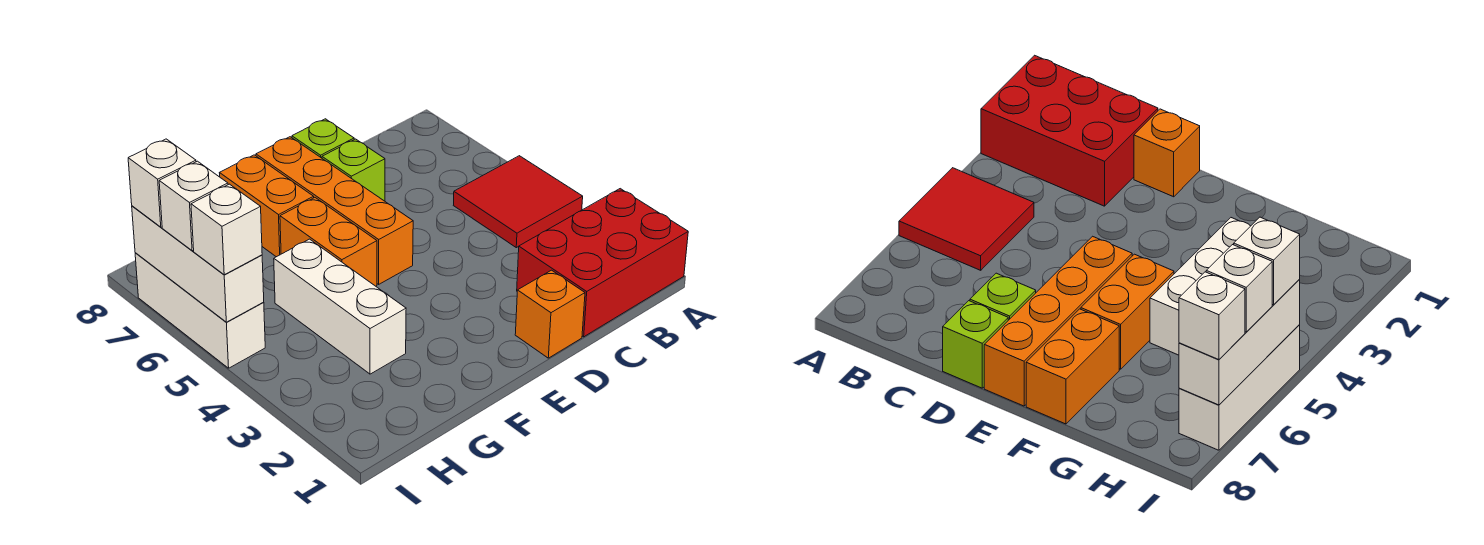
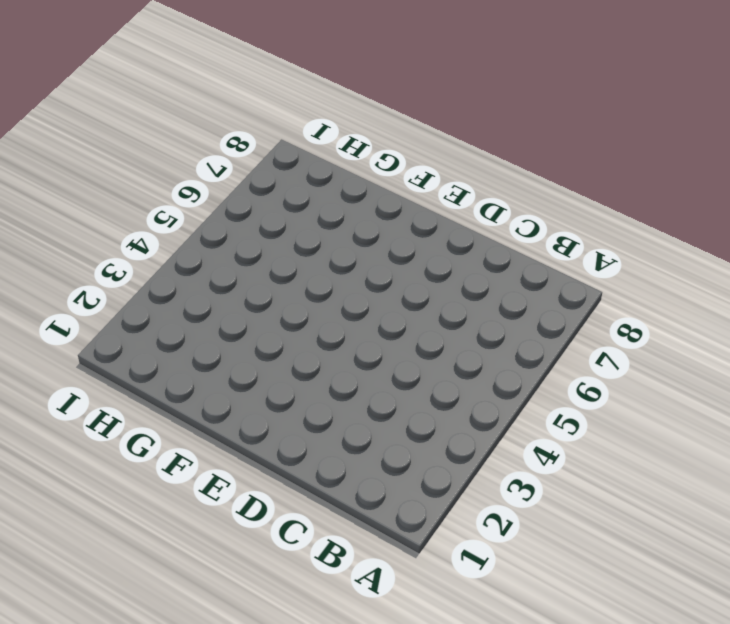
none -> red 2x3 brick [517,189,688,337]
none -> red 2x2 tile [453,156,583,248]
none -> orange 1x1 brick [515,270,585,358]

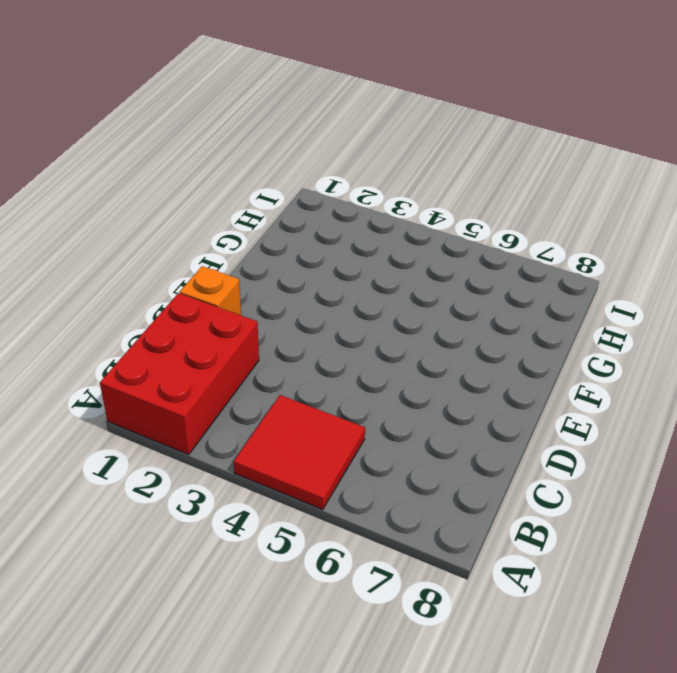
none -> lime 1x1 brick [322,139,385,201]
none -> lime 1x1 brick [292,119,354,158]
none -> orange 1x4 brick [256,137,413,284]

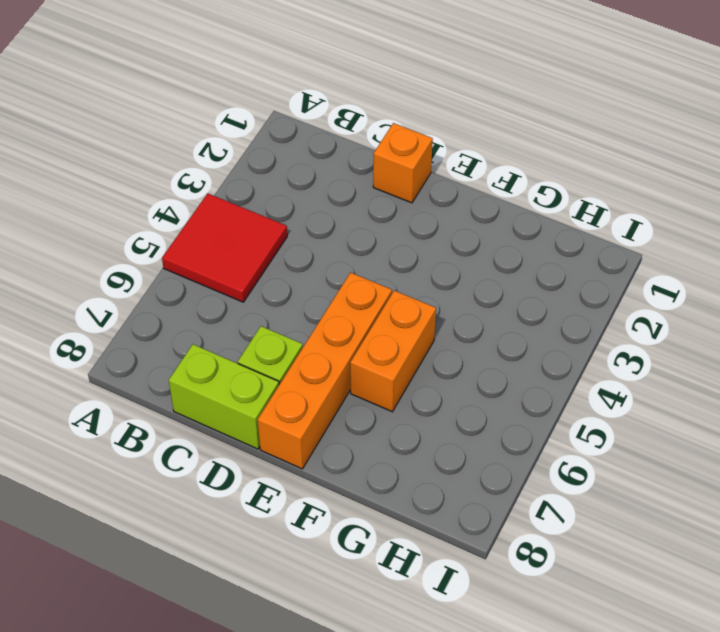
lime 1x2 brick [169,344,279,449] -> lime 1x1 brick [292,119,354,158]
none -> red 2x3 brick [517,189,688,337]
none -> orange 1x2 brick [220,155,314,257]
none -> white 1x3 brick [274,239,406,374]

